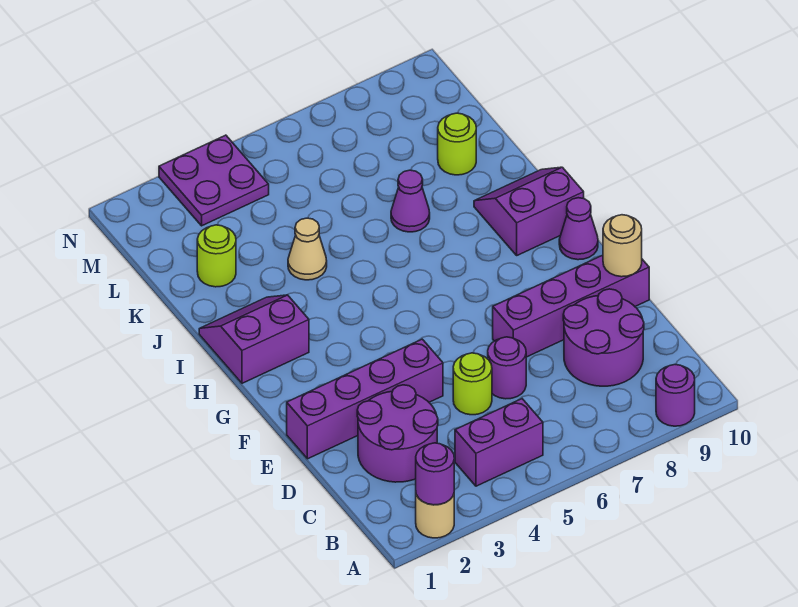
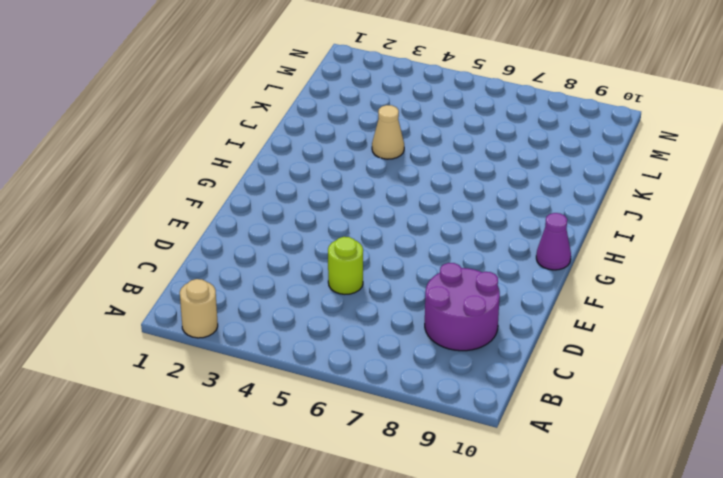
none -> purple 1x1 round brick [656,365,695,426]
none -> purple 1x2 brick [455,399,543,486]
none -> purple 2x2 round brick [357,385,438,482]

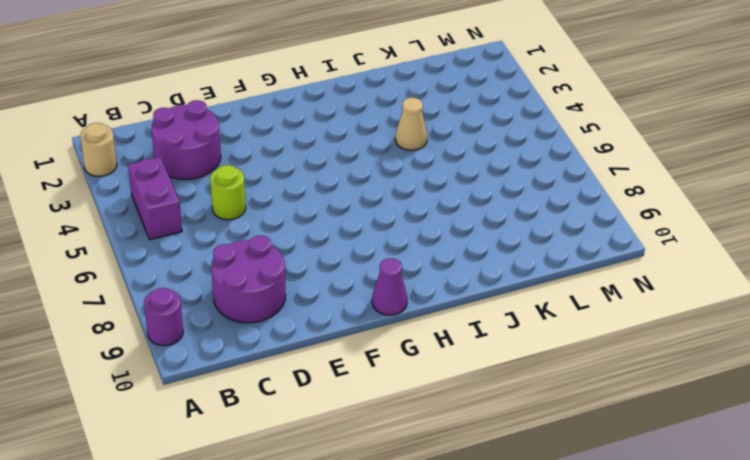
none -> purple 1x1 round brick [488,337,526,399]
none -> purple 1x4 brick [287,339,443,459]
none -> purple 1x4 brick [493,255,649,357]

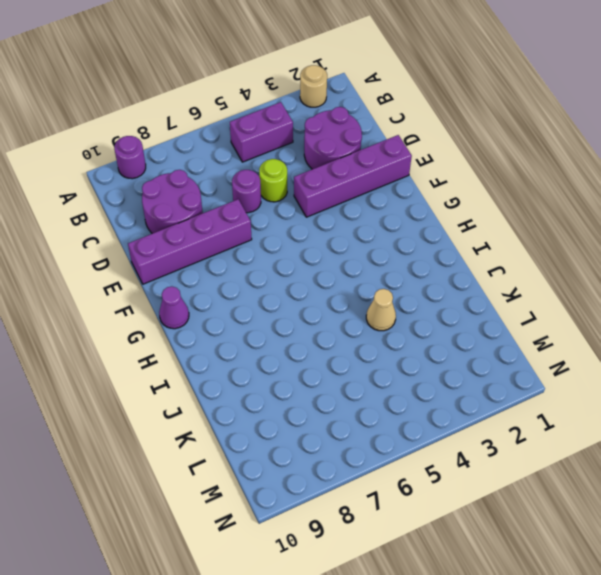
none -> purple 2x2 slope [199,295,309,383]
none -> purple 2x2 slope [474,167,584,255]
none -> purple 1x1 cone [391,170,430,232]

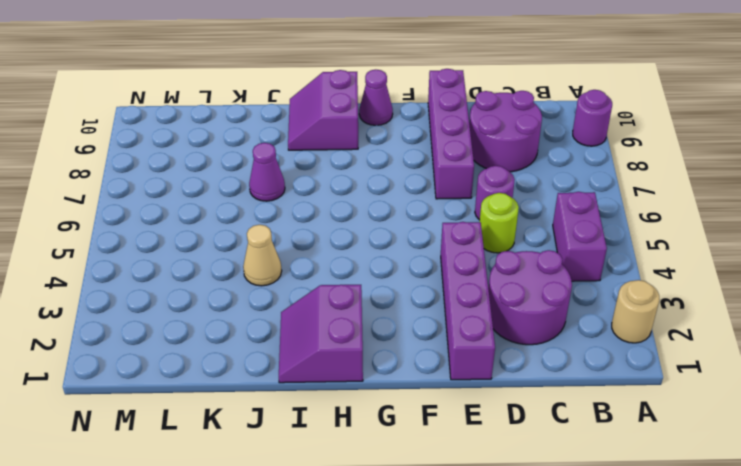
none -> lime 1x1 round brick [197,225,236,287]
none -> lime 1x1 round brick [438,113,476,175]
none -> purple 2x2 plate [159,135,269,226]

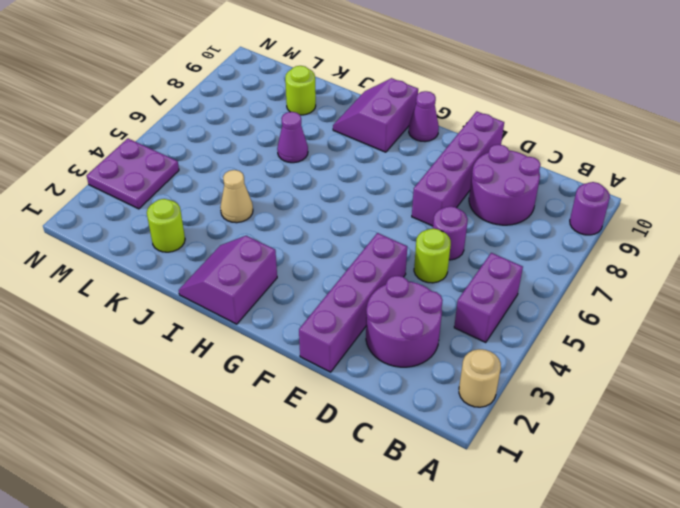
none -> purple 1x1 round brick [416,443,454,505]
none -> tan 1x1 round brick [603,215,642,277]

